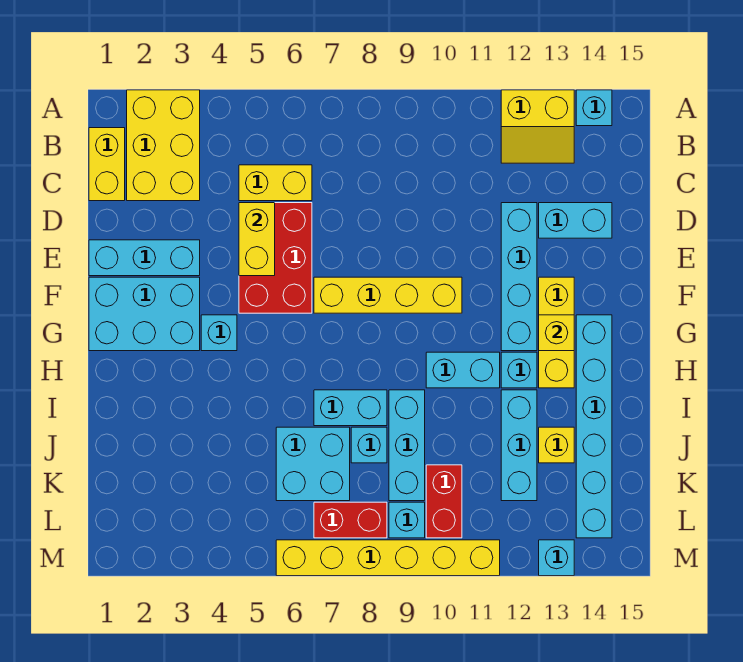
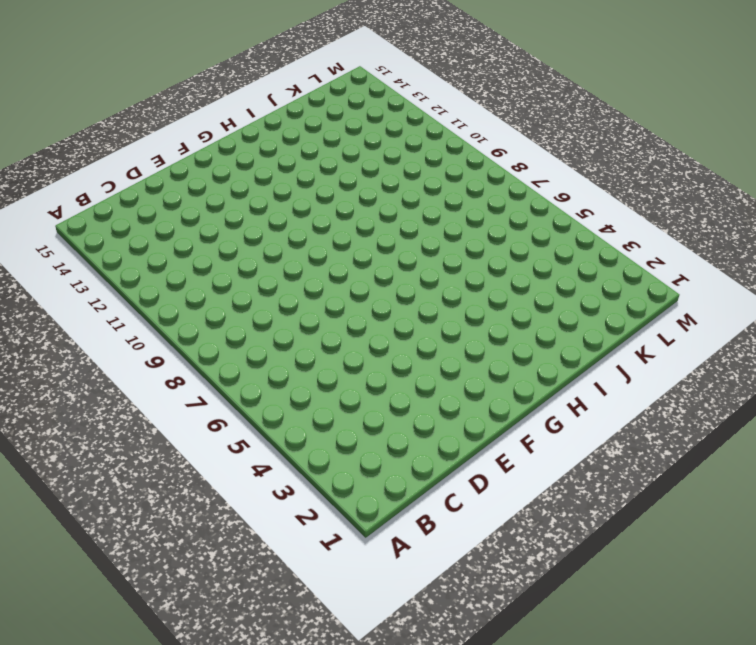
none -> yellow 2x3 brick [127,90,200,201]
none -> yellow 2x2 slope [501,90,574,163]
none -> cyan 1x1 brick [576,90,612,126]

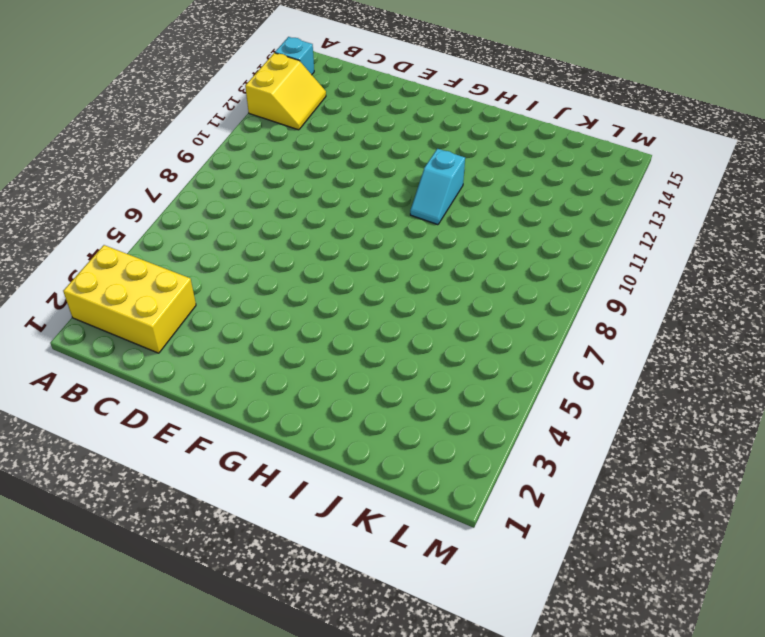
cyan 1x2 slope [410,149,465,225] -> cyan 1x2 brick [426,352,500,388]
none -> yellow 1x2 brick [89,128,125,201]
none -> yellow 1x2 brick [239,165,312,201]
none -> red 2x3 brick [239,203,312,313]

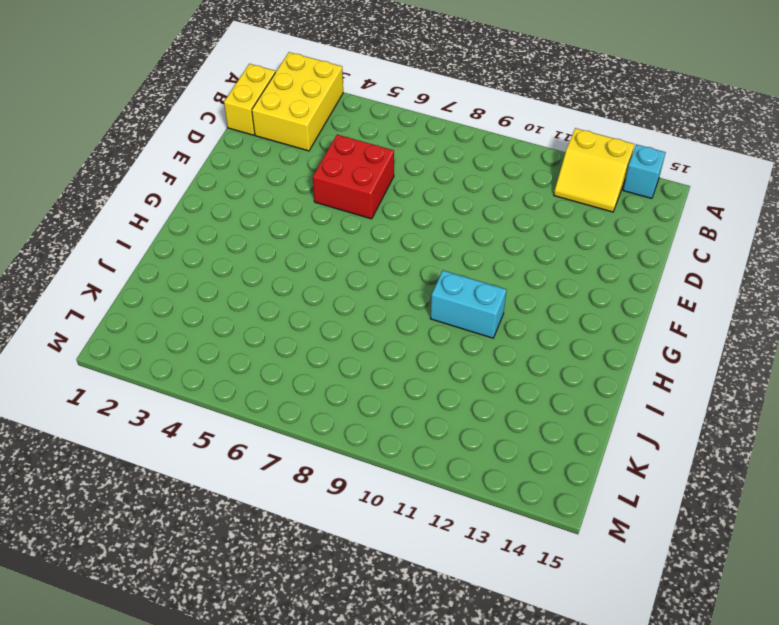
red 2x2 brick [313,135,394,219] -> red 2x3 brick [239,203,312,313]
none -> yellow 1x2 brick [239,165,312,201]
none -> cyan 1x4 brick [501,203,537,351]
none -> cyan 1x2 brick [539,203,612,238]

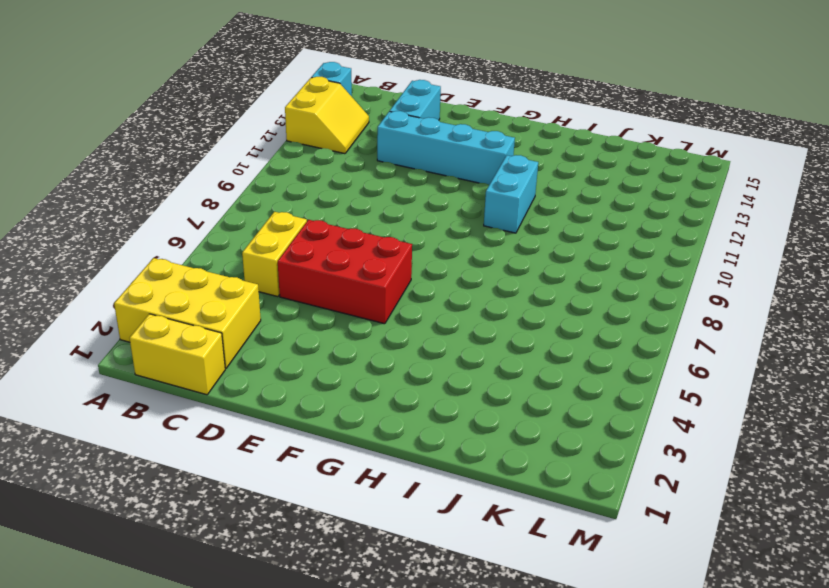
none -> cyan 1x3 brick [89,240,200,276]
none -> cyan 2x3 brick [89,277,200,351]
none -> yellow 1x4 brick [314,277,462,313]

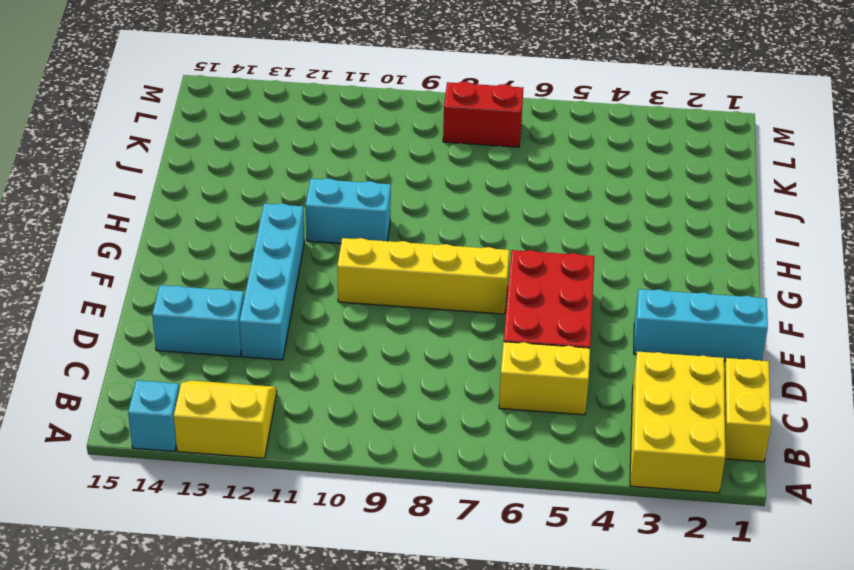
none -> cyan 2x3 brick [89,277,200,351]
none -> yellow 1x3 brick [539,277,574,388]
none -> cyan 1x1 brick [201,315,237,351]

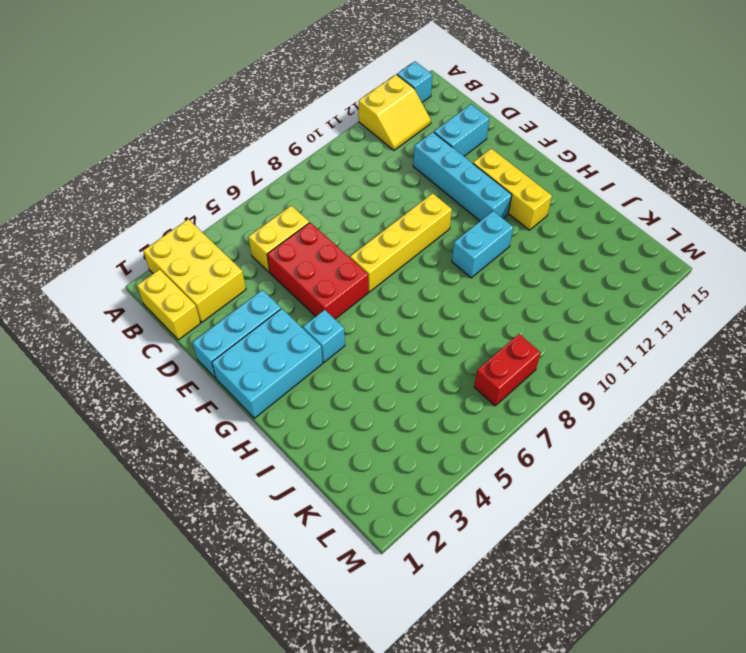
none -> cyan 1x6 brick [576,315,612,538]
none -> cyan 1x1 brick [501,352,537,388]
none -> cyan 1x2 brick [314,390,387,426]

